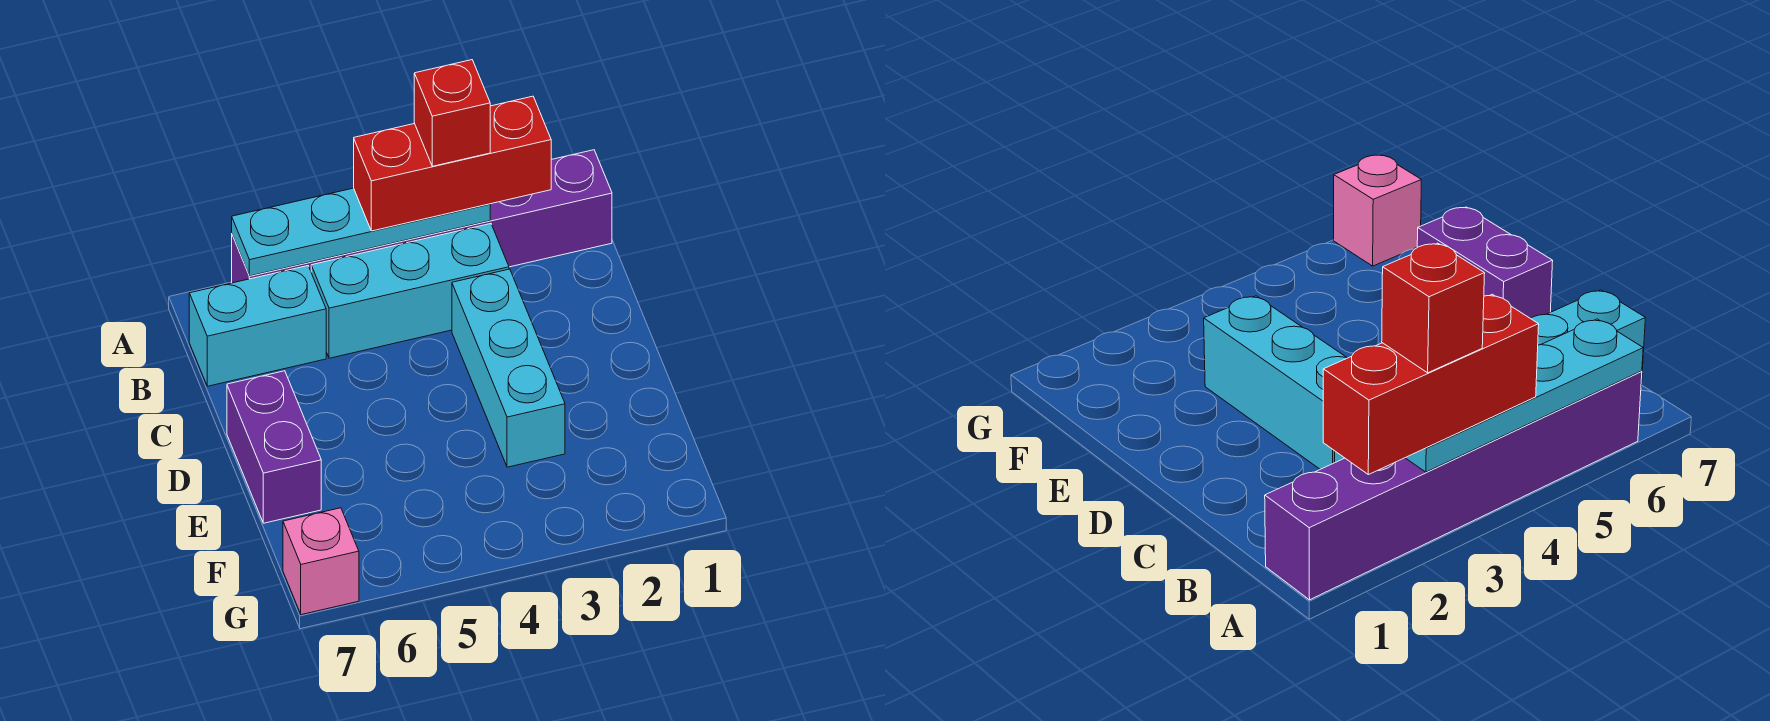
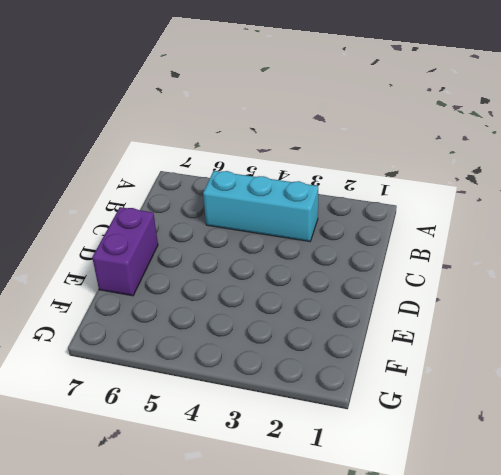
none -> purple 1x6 brick [232,150,612,283]
none -> cyan 1x2 brick [189,266,326,386]

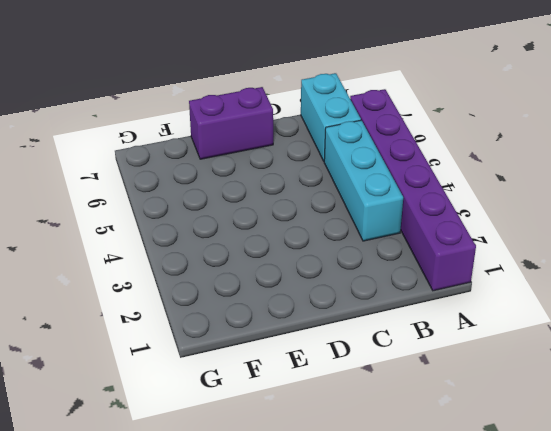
none -> cyan 1x3 brick [452,269,565,467]
none -> pink 1x1 brick [283,508,359,615]

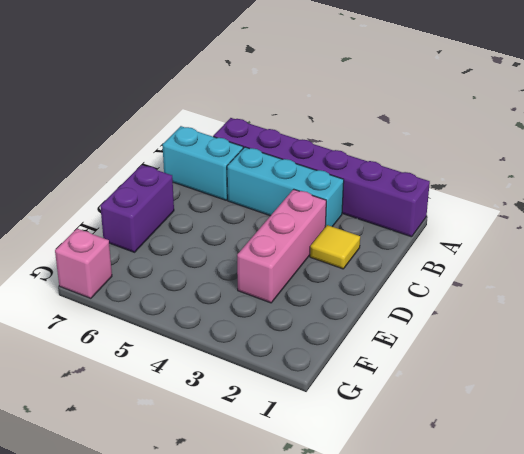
yellow 1x1 tile [310,225,360,269] -> none
pink 1x3 brick [237,189,326,303] -> cyan 1x3 brick [452,269,565,467]
none -> cyan 1x4 plate [232,188,490,276]
none -> red 1x3 brick [354,96,551,231]

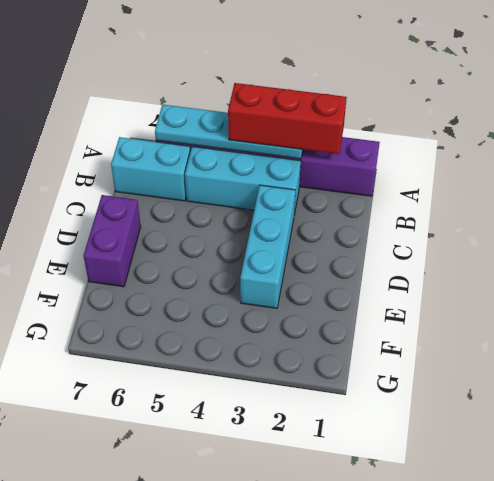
none -> pink 1x1 brick [283,508,359,615]
none -> red 1x1 brick [414,60,490,166]

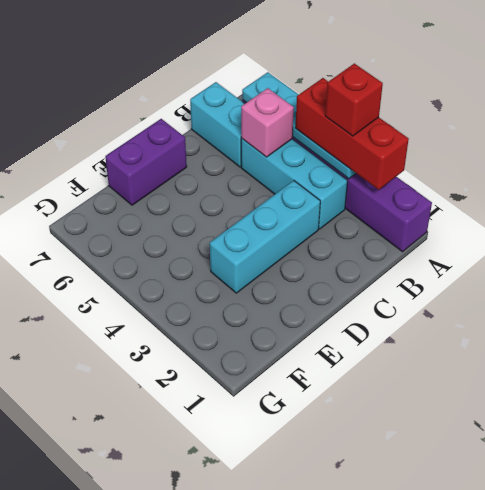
pink 1x1 brick [241,88,294,157] -> pink 1x1 brick moved to [283,508,359,615]

